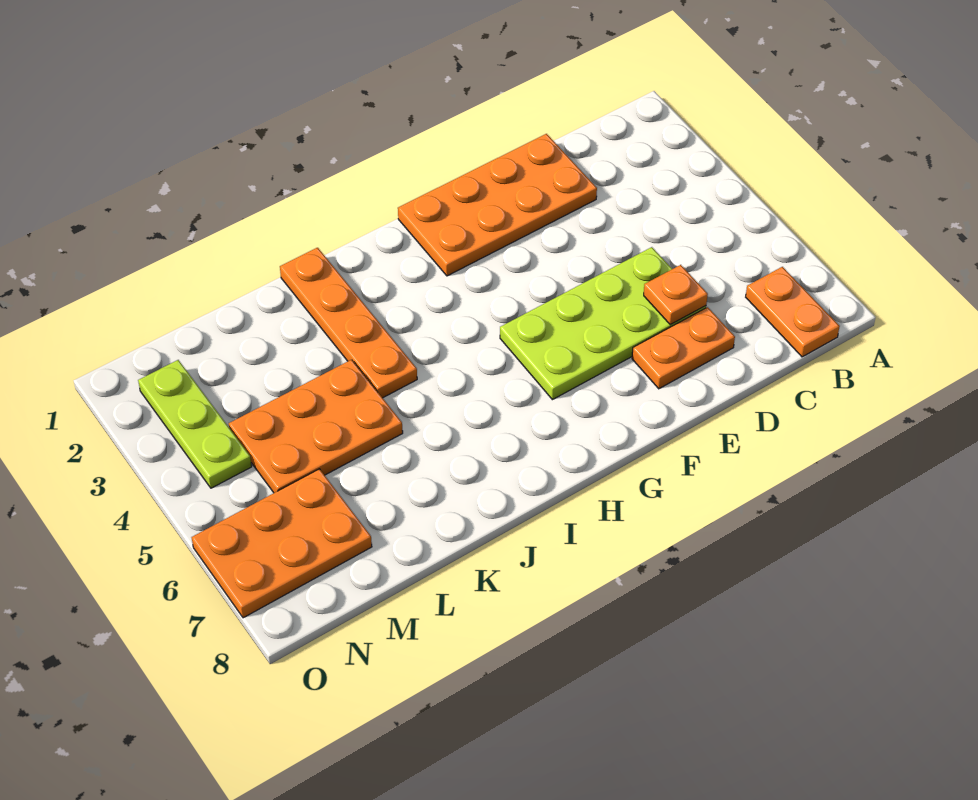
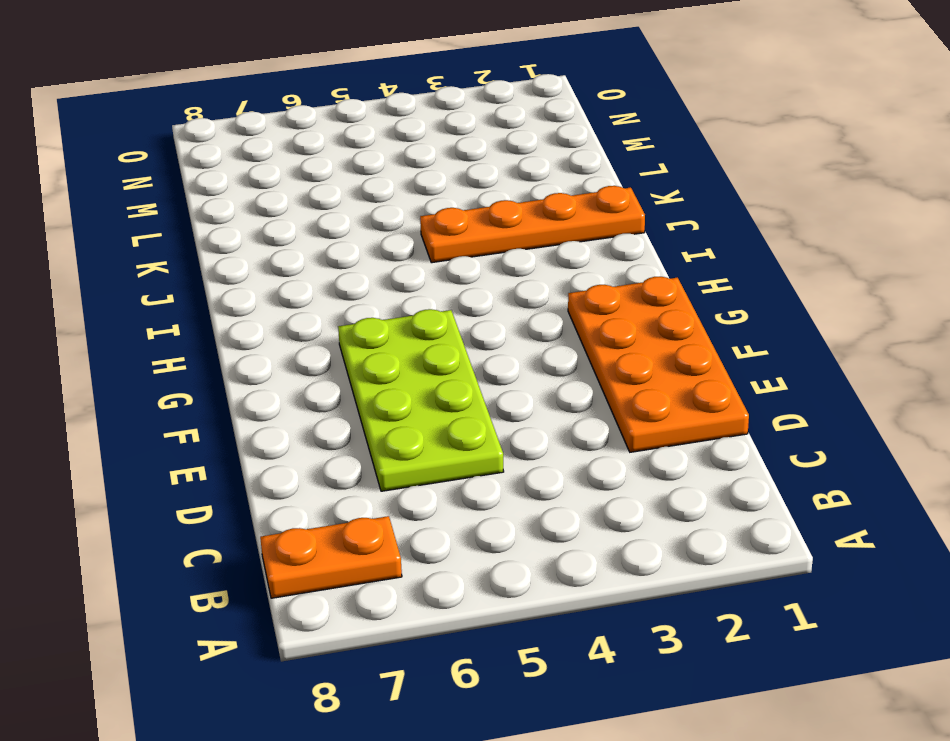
none -> orange 1x2 plate [632,307,735,389]
none -> orange 2x3 plate [229,360,403,493]

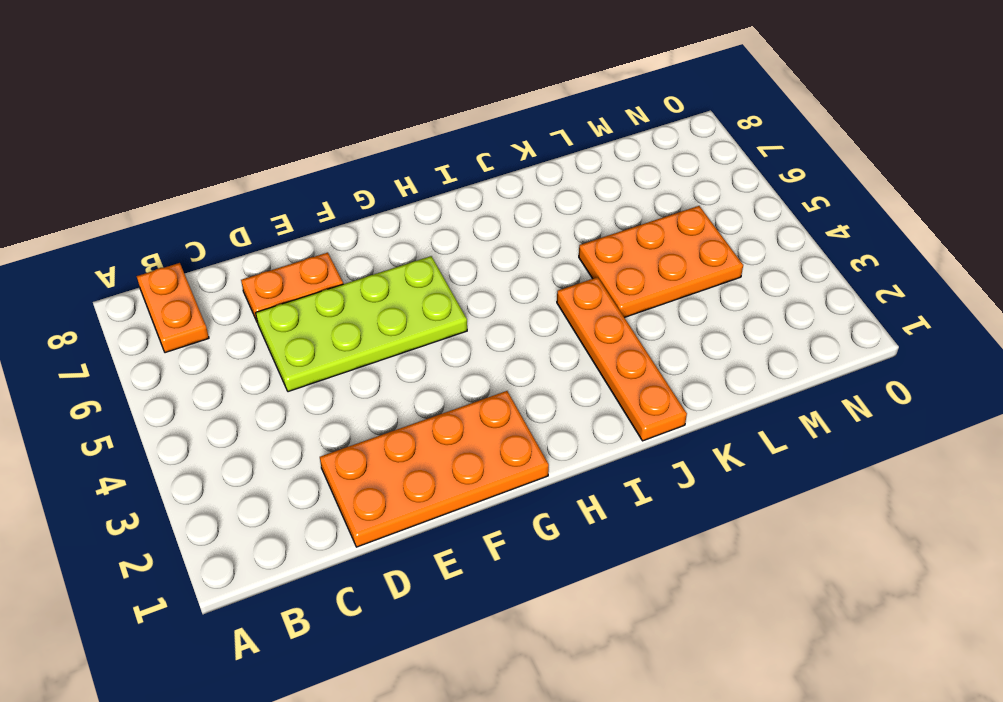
none -> orange 2x3 plate [192,469,372,618]
none -> lime 1x3 plate [138,360,252,488]

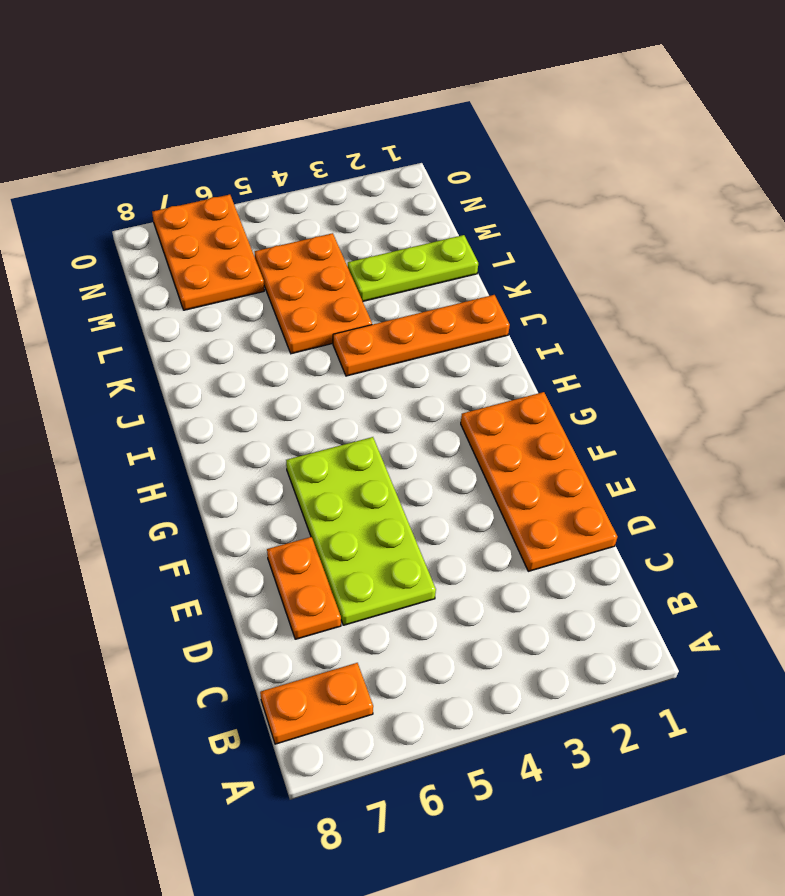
lime 1x3 plate [348,235,478,301] -> lime 1x3 plate moved to [138,360,252,488]
none -> orange 1x1 plate [644,265,708,325]

